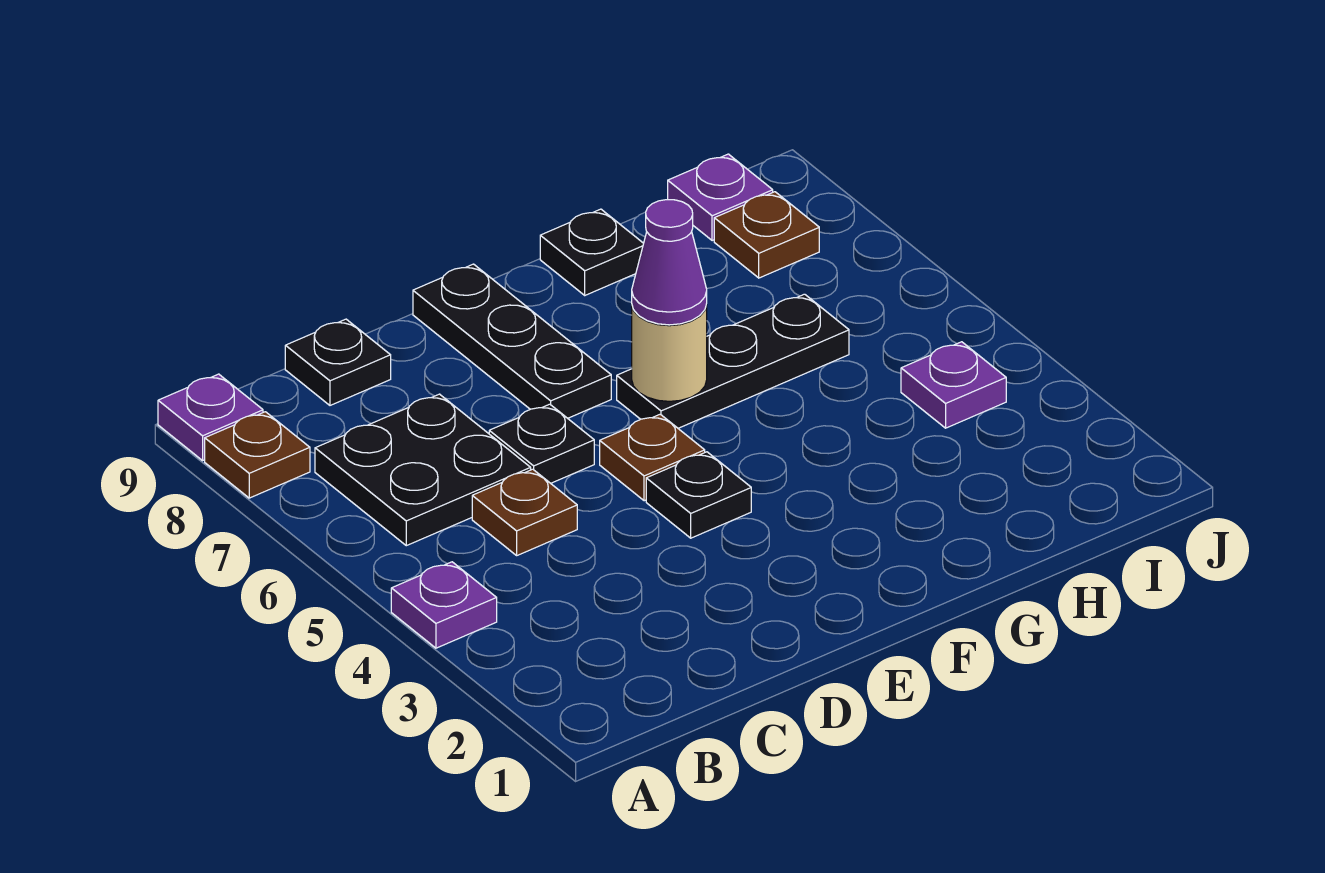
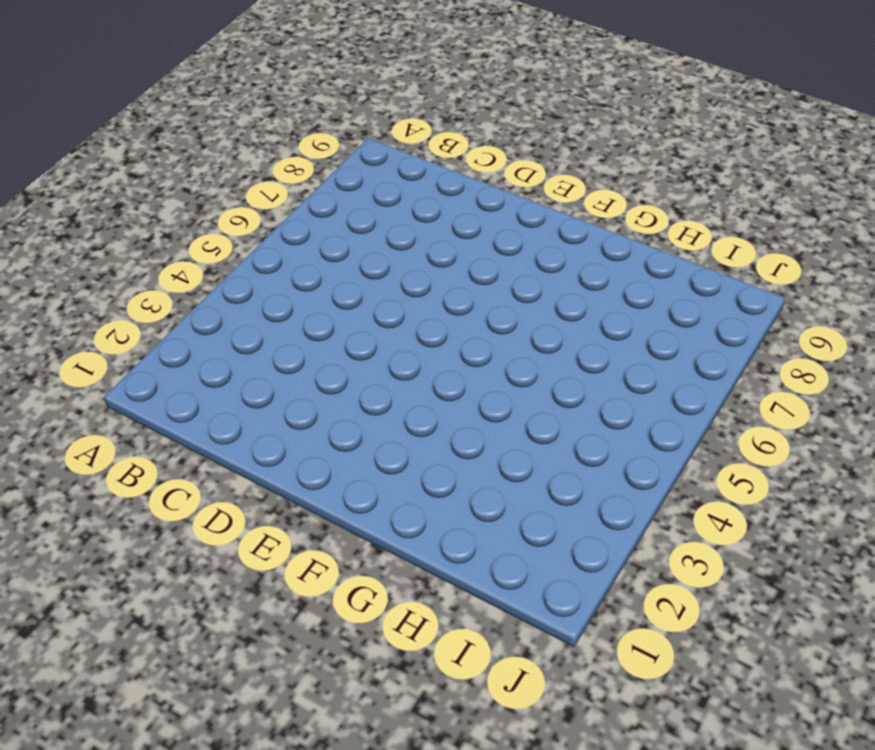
none -> purple 1x1 plate [391,562,497,648]
none -> brown 1x1 plate [205,412,310,498]
none -> purple 1x1 plate [158,374,263,460]

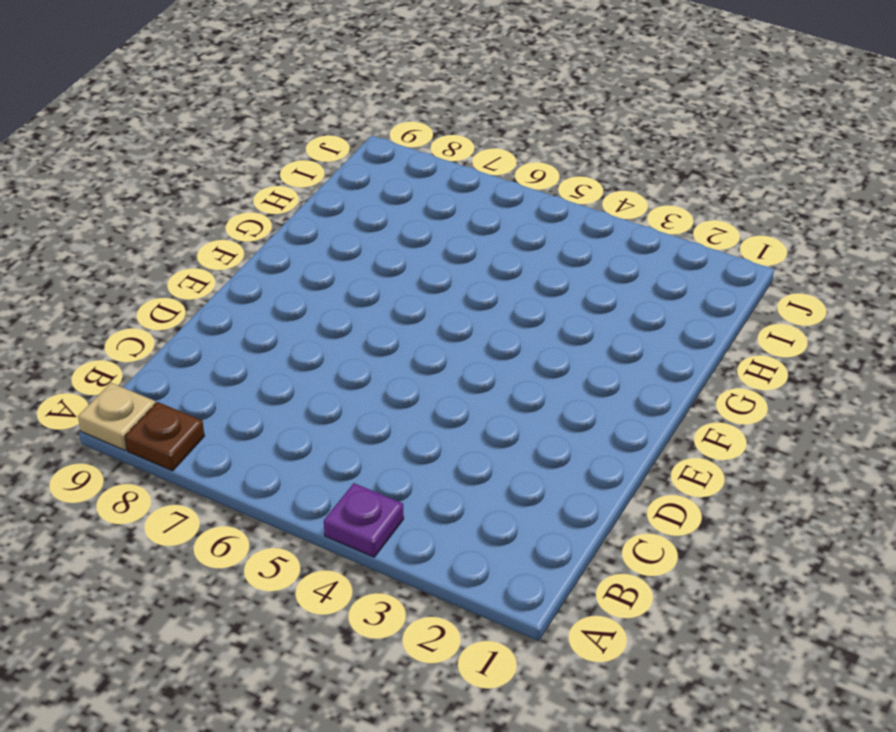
tan 1x1 plate [78,383,156,450] -> purple 1x1 plate [158,374,263,460]
none -> black 2x2 plate [315,394,531,546]
none -> brown 1x1 plate [472,469,577,555]
none -> black 1x1 plate [285,319,391,405]

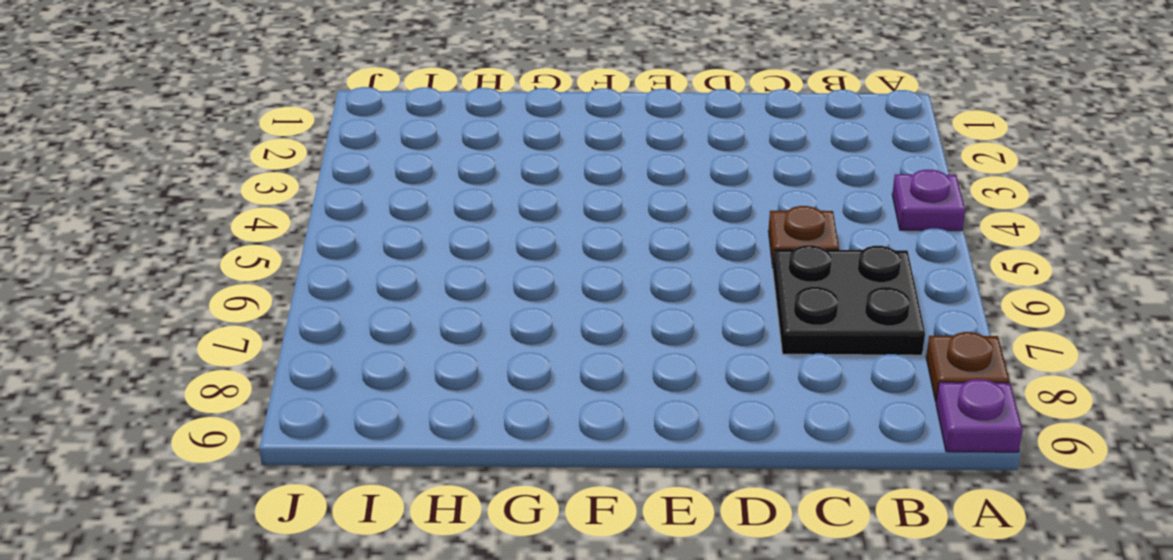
none -> black 1x1 plate [285,319,391,405]
none -> black 1x1 plate [489,404,594,483]
none -> black 1x1 plate [646,452,751,538]

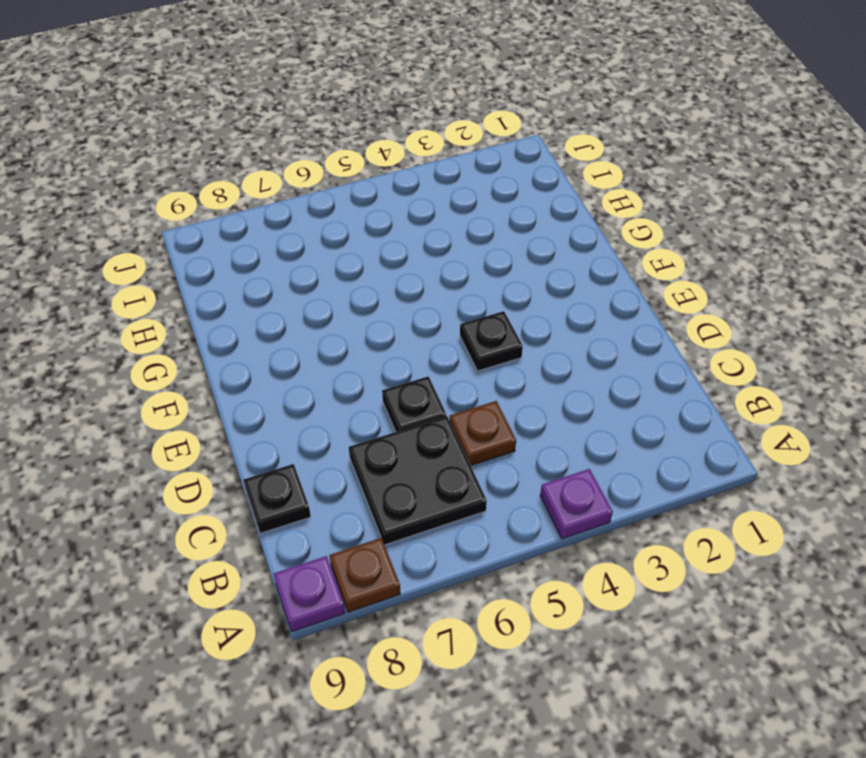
none -> brown 1x1 plate [600,414,705,501]
none -> black 1x3 plate [413,264,611,418]
none -> black 1x3 plate [617,294,849,428]

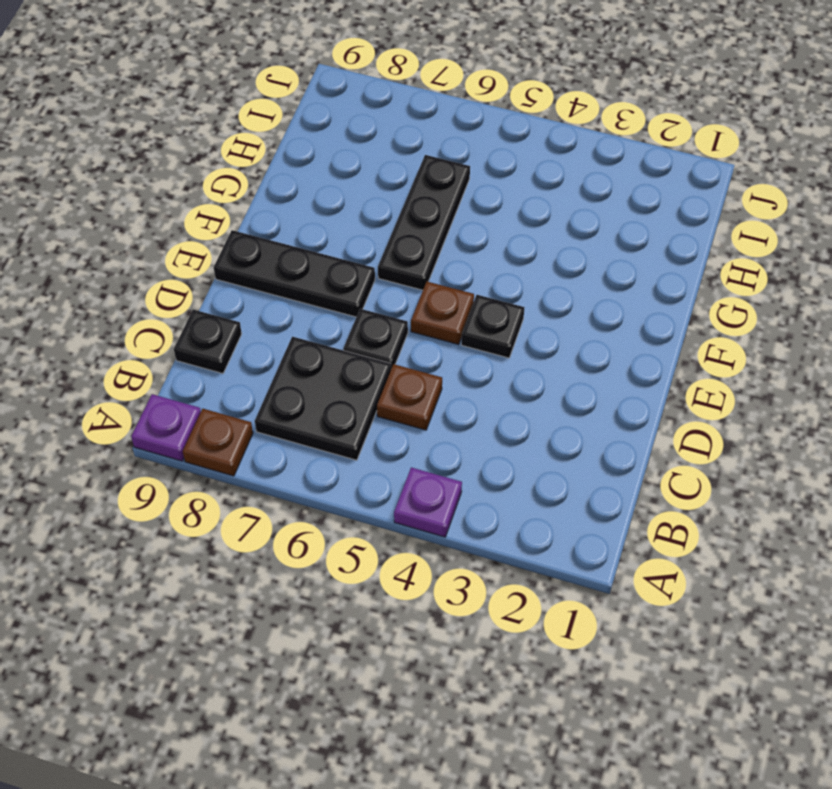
none -> black 1x1 plate [540,209,644,295]
none -> purple 1x1 plate [901,342,1006,428]
none -> brown 1x1 plate [714,192,819,278]

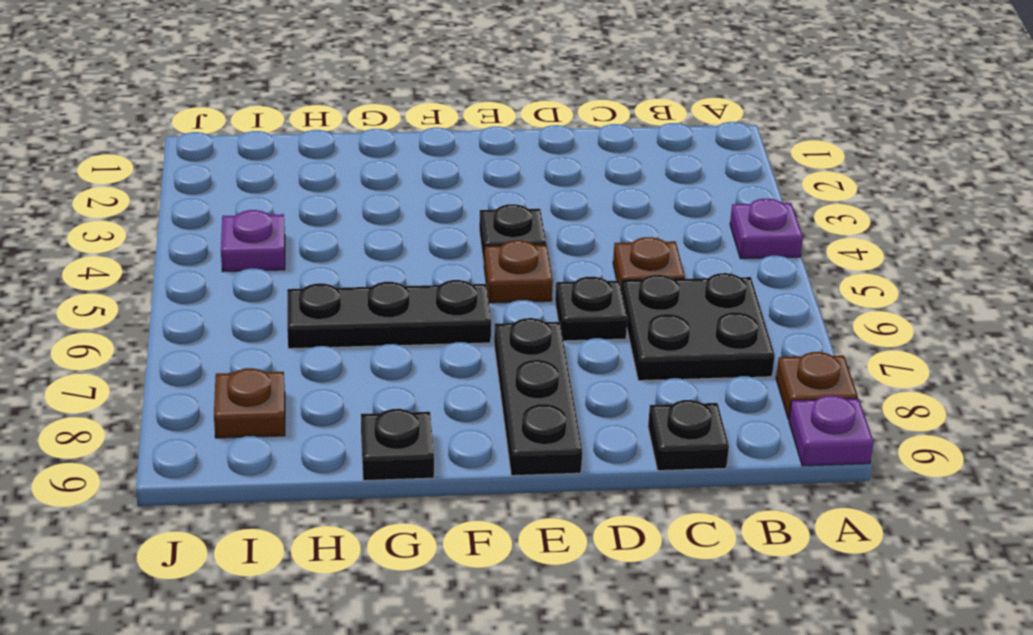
none -> purple 1x1 plate [668,154,773,241]
none -> tan 1x1 round brick [632,305,707,401]
none -> purple 1x1 cone [632,200,707,325]

